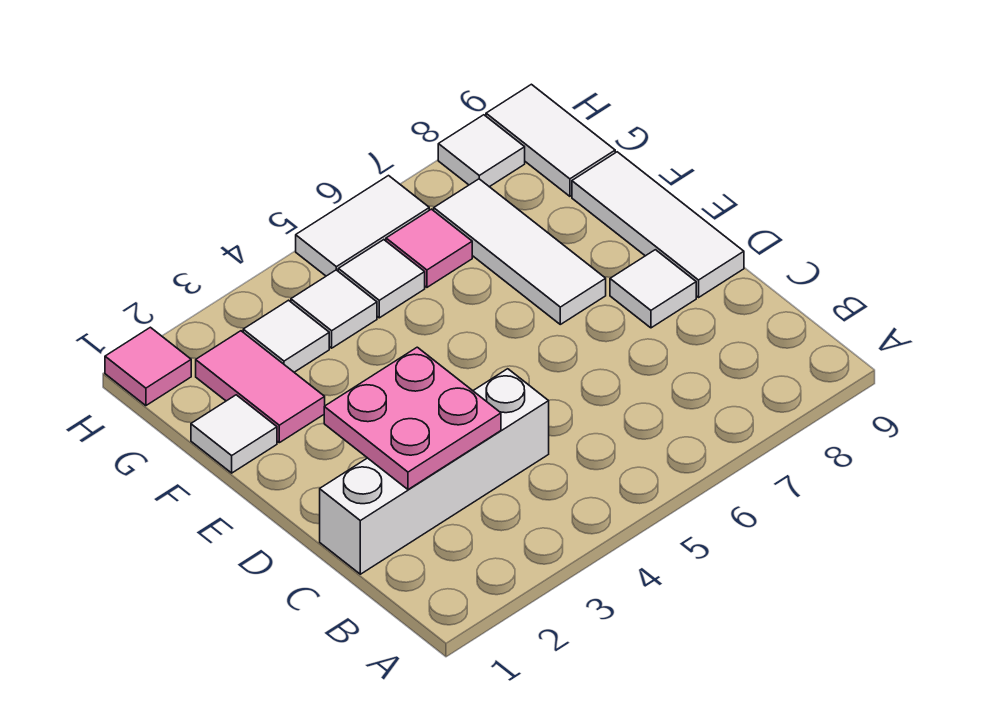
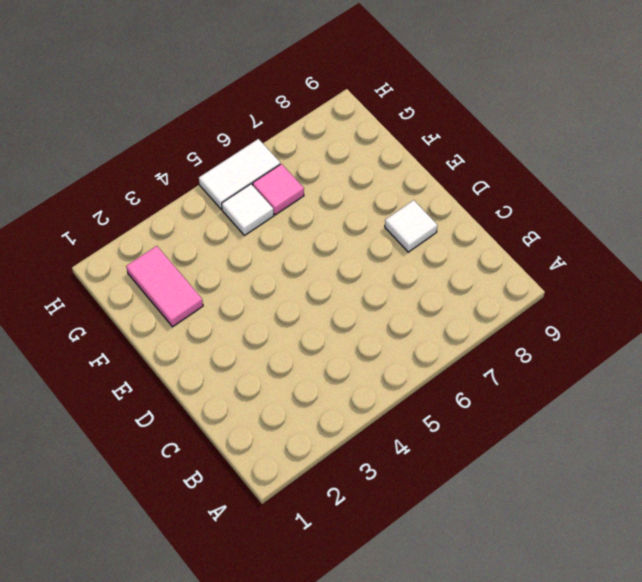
none -> white 1x4 brick [320,369,549,574]
none -> white 1x3 tile [572,152,744,297]
none -> white 1x3 tile [434,179,606,324]

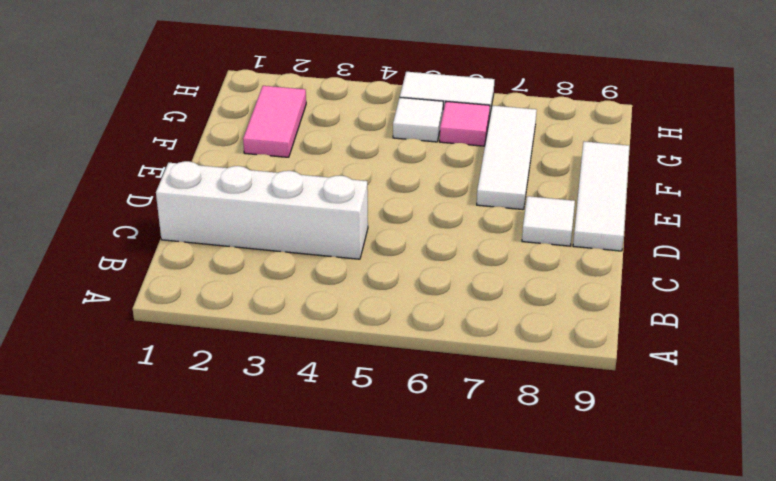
none -> white 1x1 tile [191,395,277,473]
none -> white 1x1 tile [243,300,329,372]
none -> white 1x1 tile [291,270,377,348]

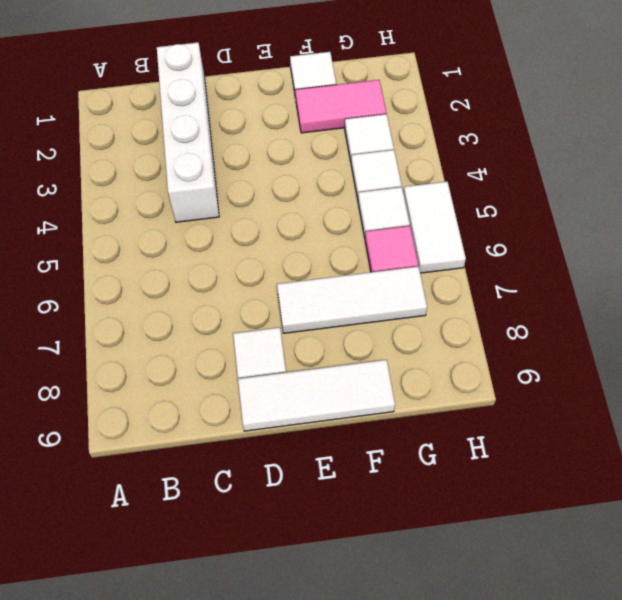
none -> white 1x2 tile [486,84,615,196]
none -> pink 1x1 tile [105,327,191,406]
none -> white 1x1 tile [438,115,525,187]

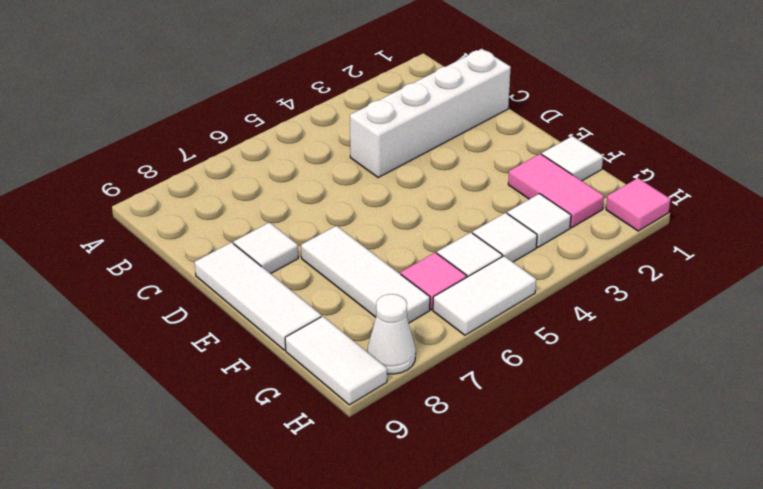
white 1x1 cone [367,294,416,374] -> white 1x1 tile [438,115,525,187]
none -> pink 2x2 plate [324,347,501,489]

